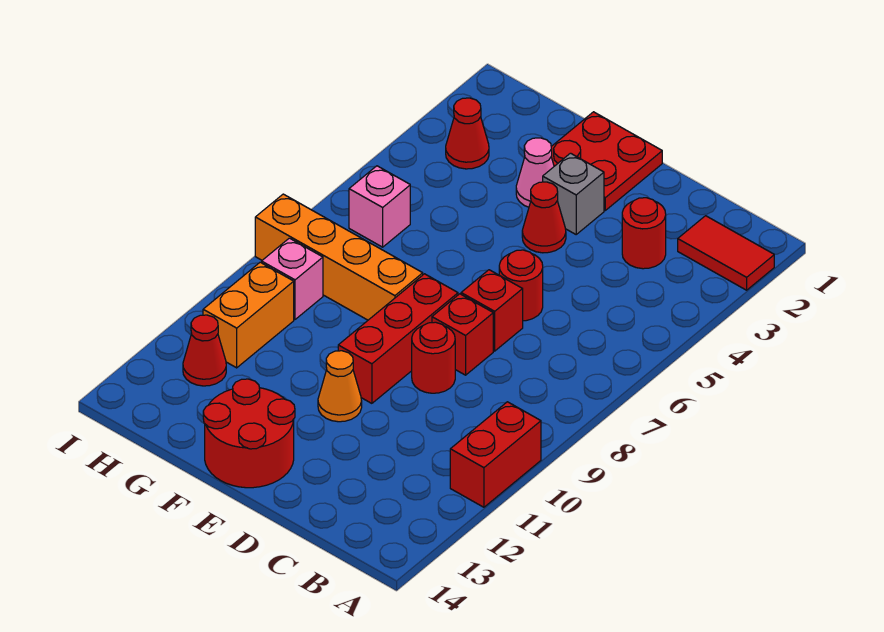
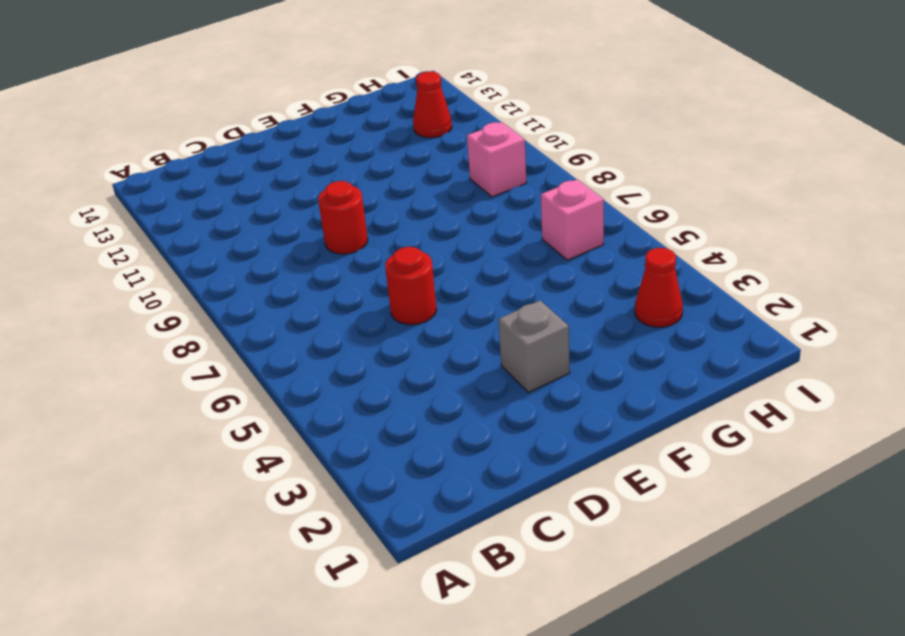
none -> red 1x2 tile [678,216,774,290]
none -> red 1x2 brick [450,402,541,507]
none -> red 1x1 round brick [622,198,666,269]

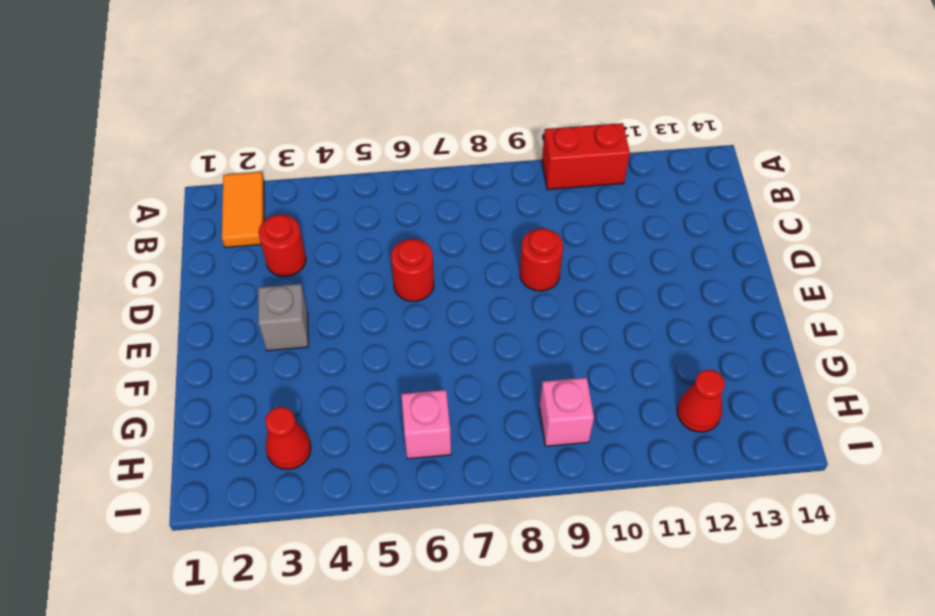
orange 1x2 tile [222,172,264,248] -> red 1x2 tile [678,216,774,290]
none -> red 1x1 brick [461,270,523,351]
none -> red 1x1 brick [432,294,493,375]
none -> red 2x2 plate [551,112,662,210]

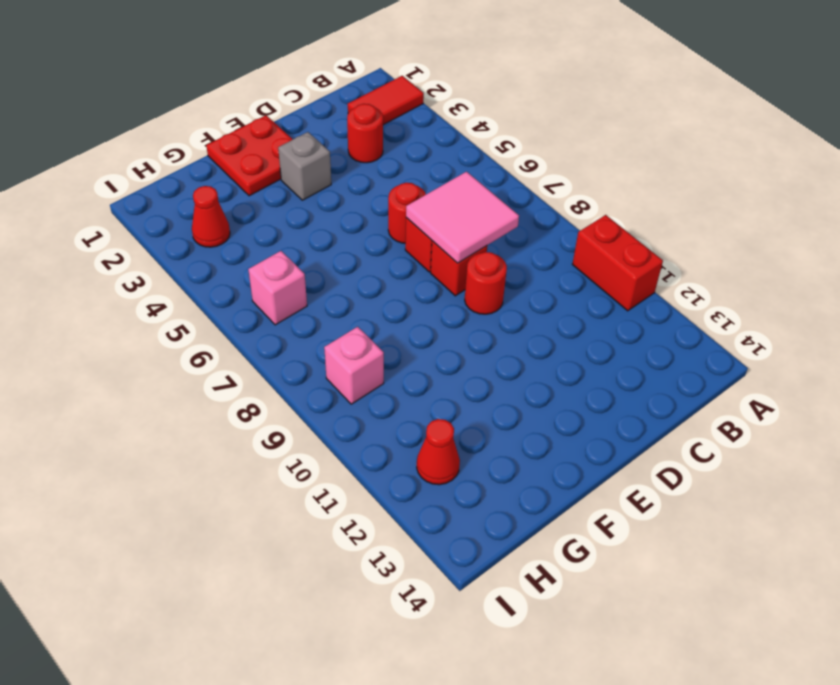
pink 2x2 tile [406,172,519,263] -> none
none -> red 1x1 cone [522,182,566,253]
none -> red 1x3 brick [338,274,458,403]
none -> orange 1x1 cone [318,351,362,422]

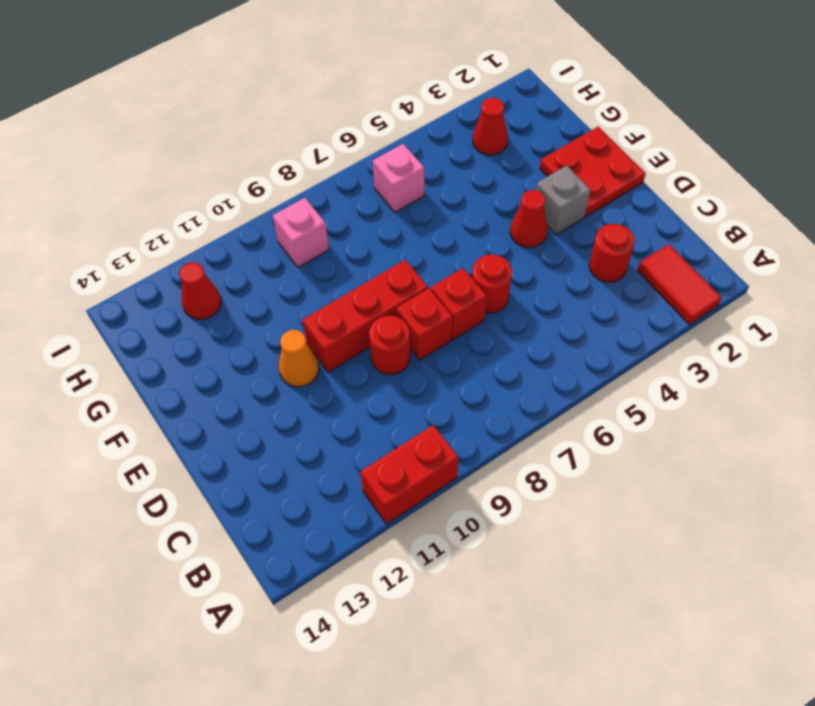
none -> red 2x2 round brick [203,379,295,488]
none -> pink 1x1 cone [516,138,554,207]
none -> orange 1x4 brick [255,194,423,320]

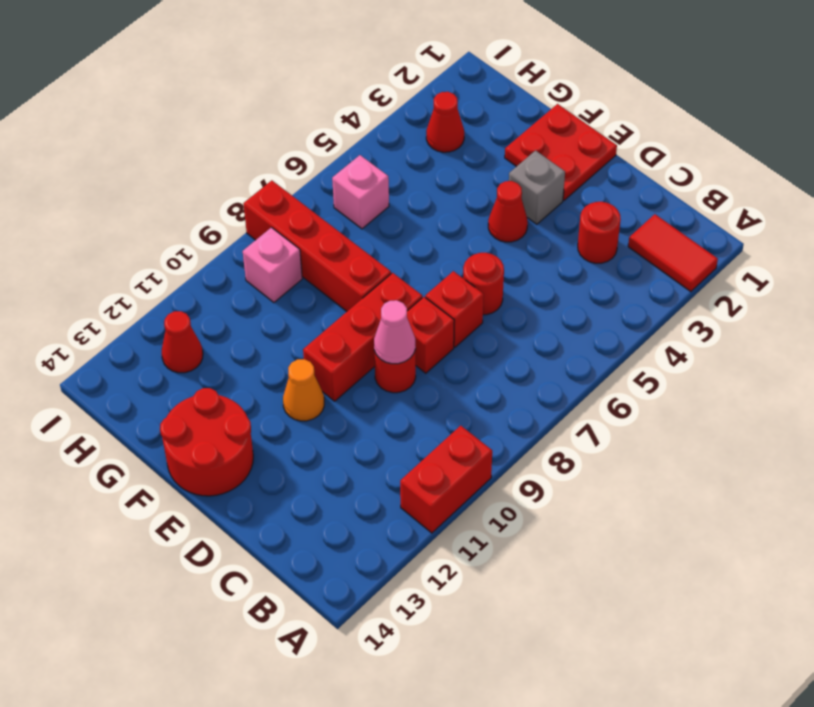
pink 1x1 cone [374,300,416,364] -> pink 1x1 cone moved to [516,138,554,207]
red 1x4 brick [243,180,391,311] -> orange 1x4 brick [255,194,423,320]
none -> orange 1x2 brick [203,262,294,368]

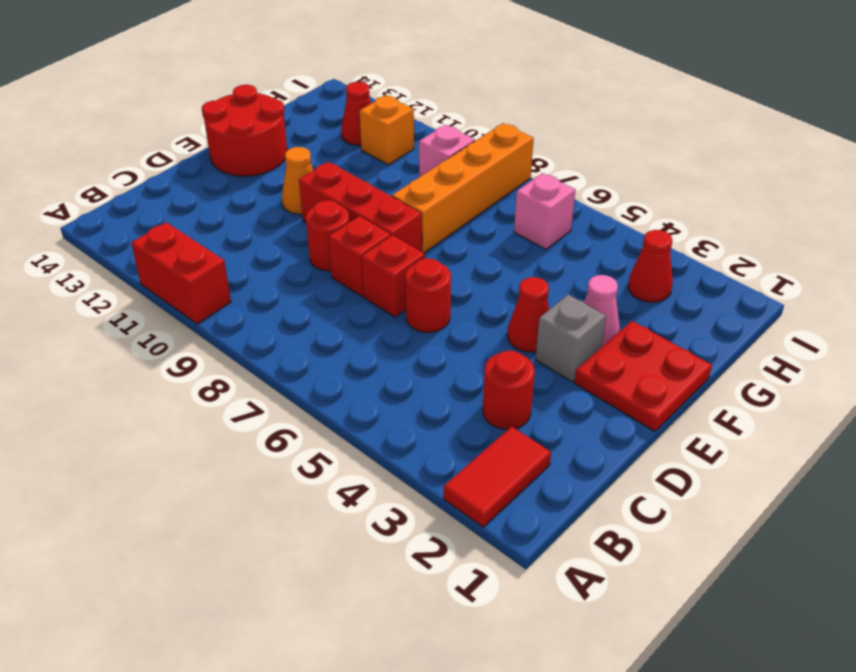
orange 1x1 brick [360,95,414,165] -> orange 1x2 brick [203,262,294,368]

